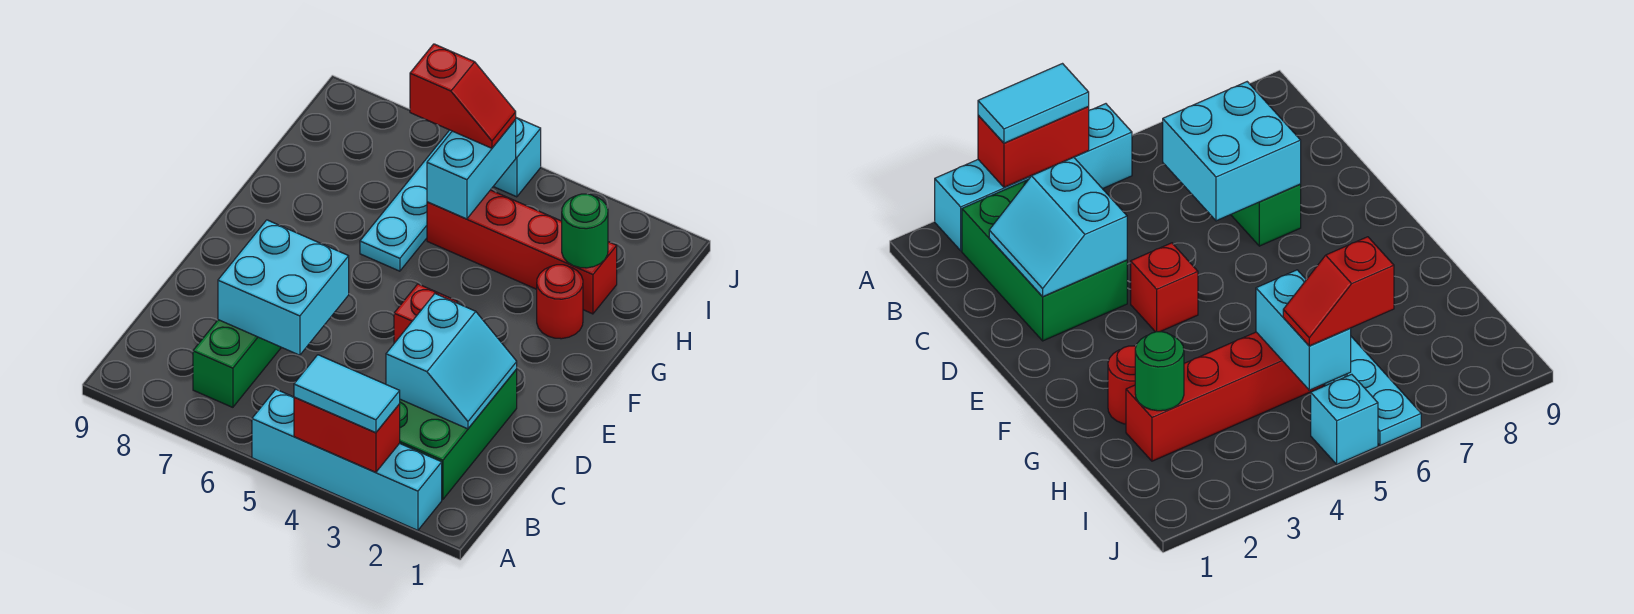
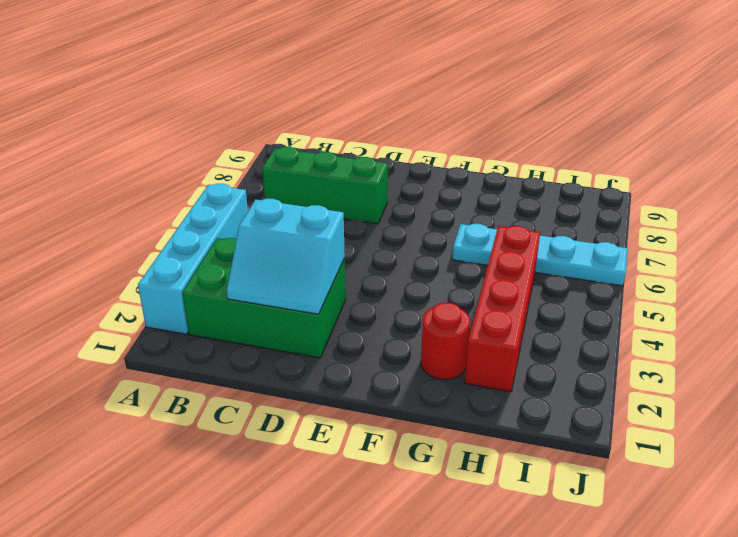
none -> red 1x1 brick [394,284,458,343]
none -> cyan 1x1 brick [493,118,541,197]
none -> red 1x2 brick [294,397,400,472]

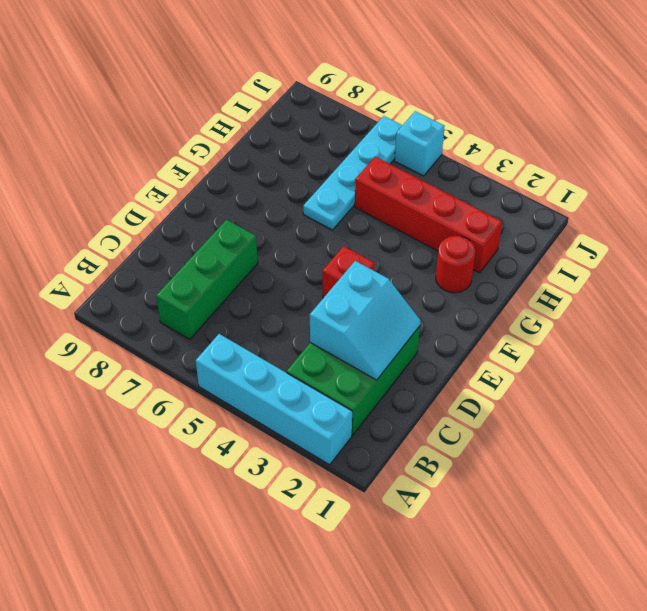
none -> red 1x2 brick [294,397,400,472]
none -> cyan 2x2 brick [218,220,349,355]
none -> green 1x1 round brick [562,194,608,268]

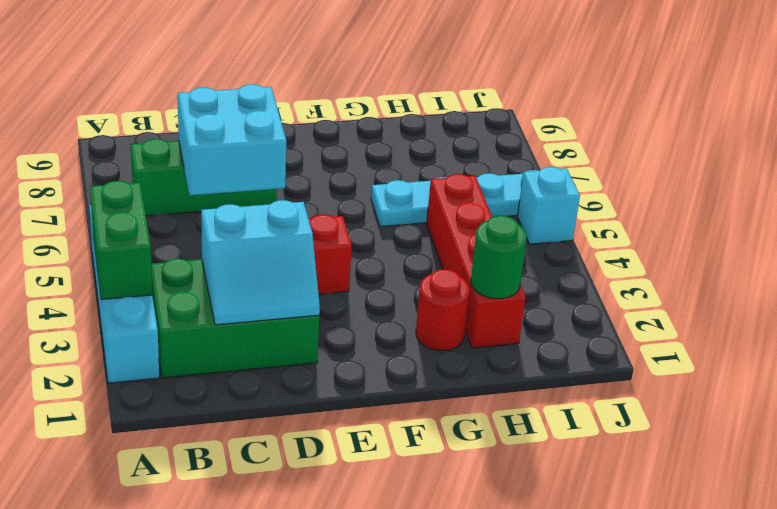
green 1x2 brick [90,181,152,300] -> red 1x2 brick [294,397,400,472]
none -> cyan 1x2 brick [427,120,516,219]
none -> cyan 1x2 tile [294,355,400,433]
none -> red 1x2 slope [410,44,516,148]

